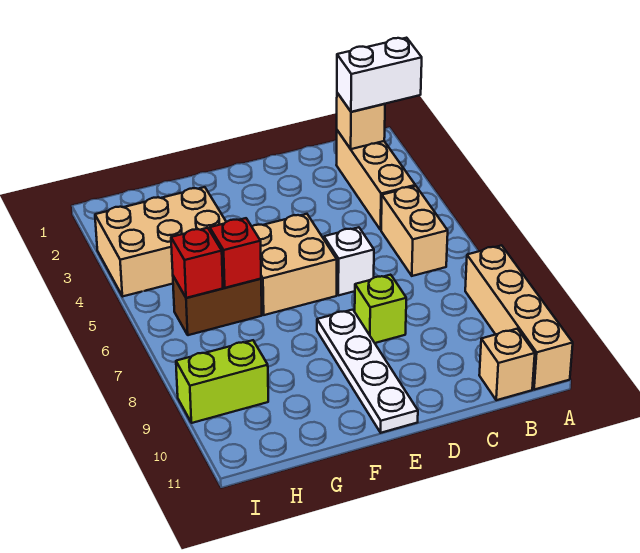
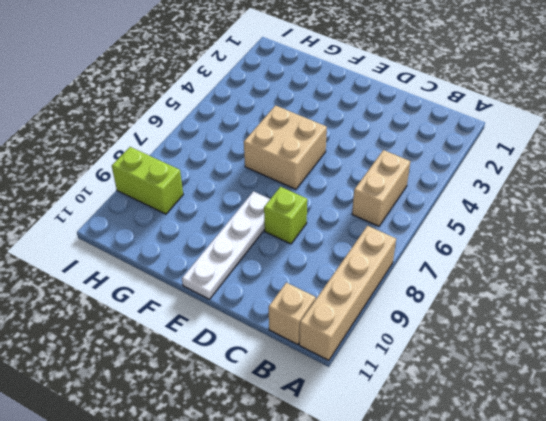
none -> tan 1x3 brick [337,130,415,230]
none -> white 1x1 brick [324,227,374,295]
none -> tan 2x3 brick [95,187,226,296]

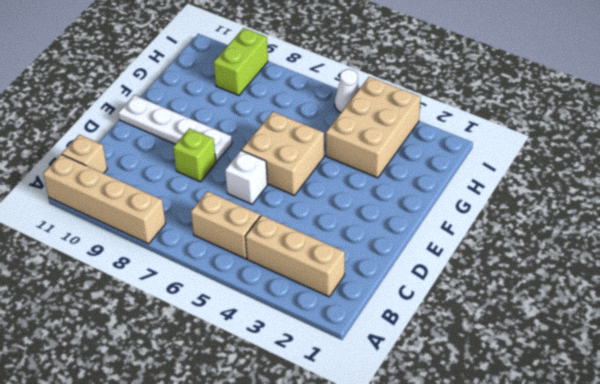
white 1x1 cone [335,69,359,113] -> none
none -> brown 1x2 brick [173,276,262,335]
none -> tan 1x1 brick [337,93,385,149]
none -> red 1x1 brick [210,218,261,288]

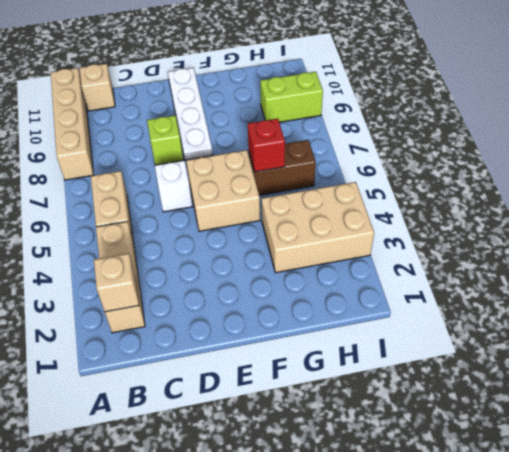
none -> red 1x1 brick [171,228,223,298]
none -> white 1x2 brick [337,38,422,112]

